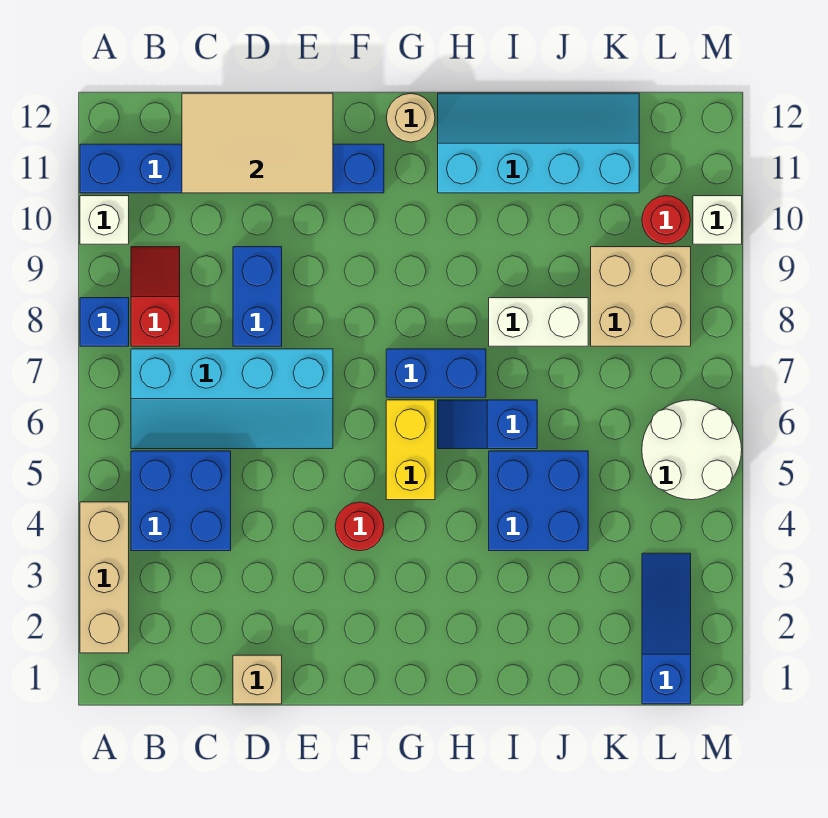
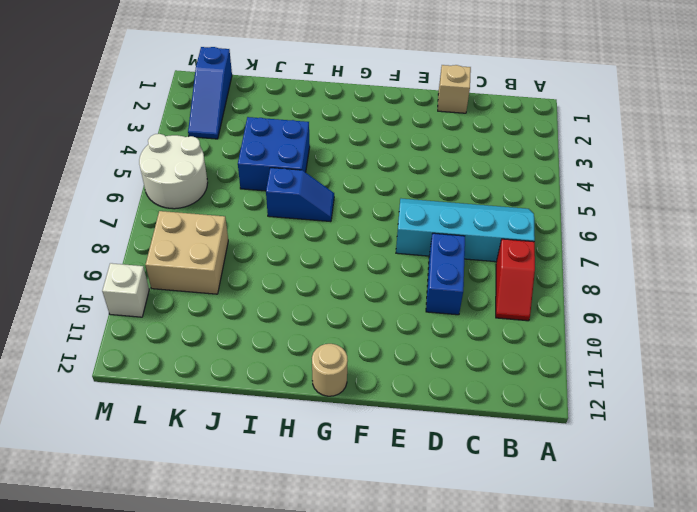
none -> tan 1x3 brick [80,502,129,653]
none -> blue 1x1 brick [80,298,129,346]
none -> white 1x1 brick [80,196,129,244]

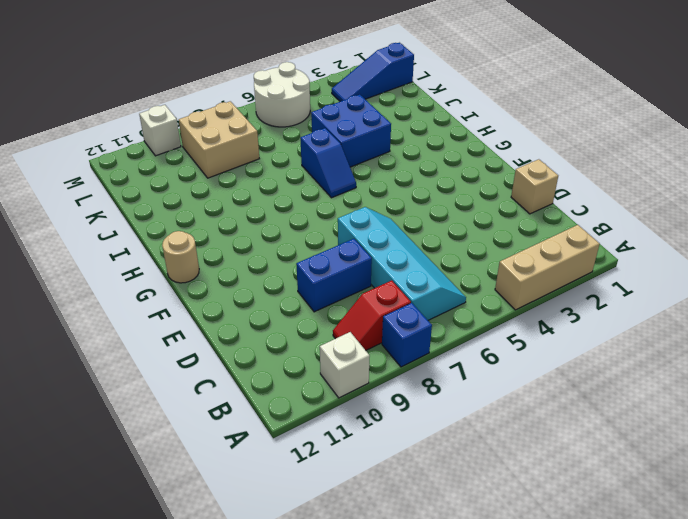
none -> blue 1x6 brick [80,144,384,193]
none -> blue 2x2 brick [131,451,231,551]
none -> red 1x1 round brick [335,502,384,551]

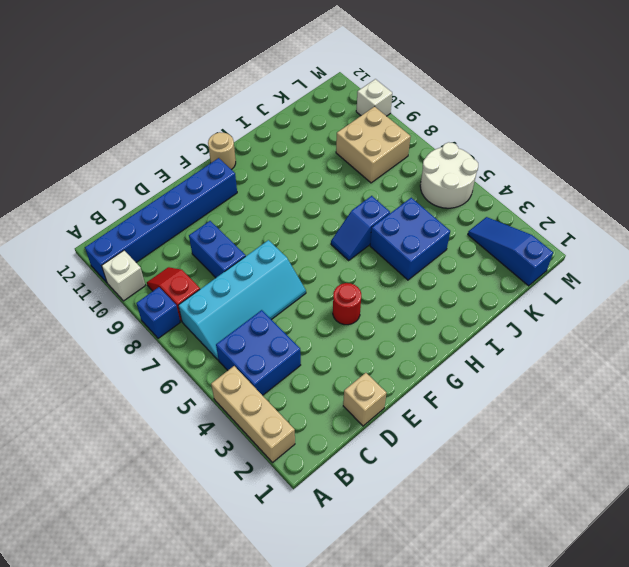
none -> yellow 1x2 brick [386,400,435,500]
none -> blue 1x2 brick [386,349,486,397]
none -> cyan 2x4 slope [438,93,639,193]

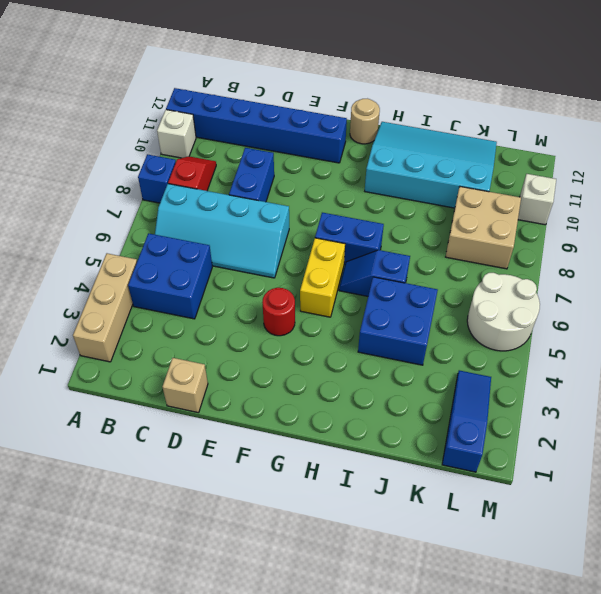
cyan 3x4 slope [365,122,497,208] -> cyan 2x4 slope [438,93,639,193]
none -> white 1x2 brick [489,298,588,346]
none -> red 1x1 round brick [642,196,690,244]
none -> tan 2x3 tile [182,93,333,193]

